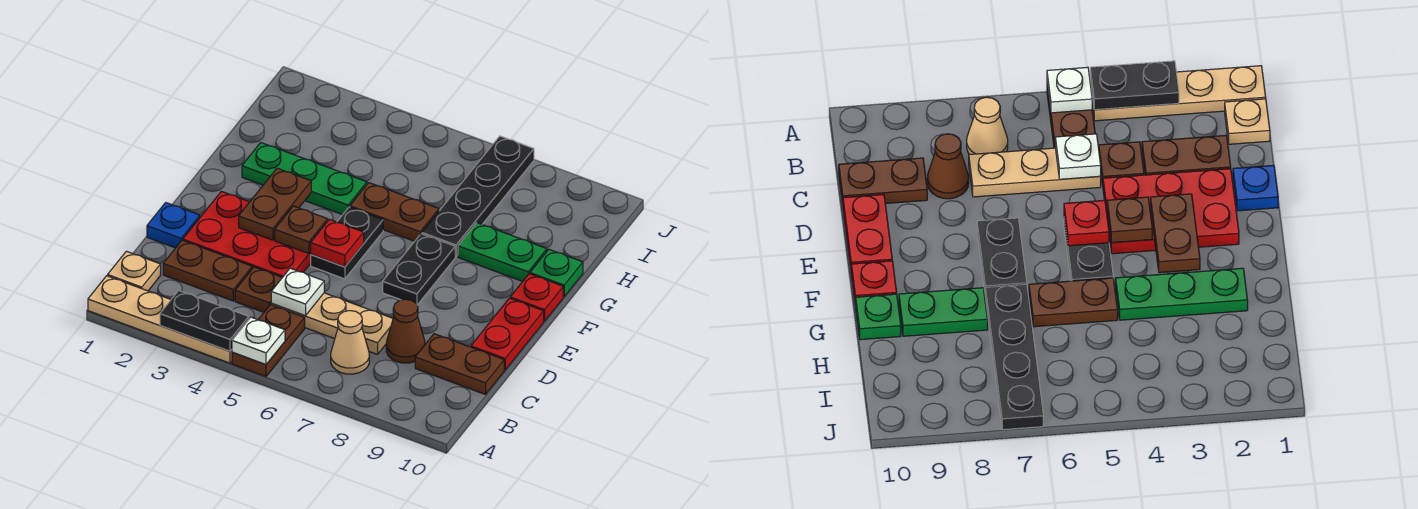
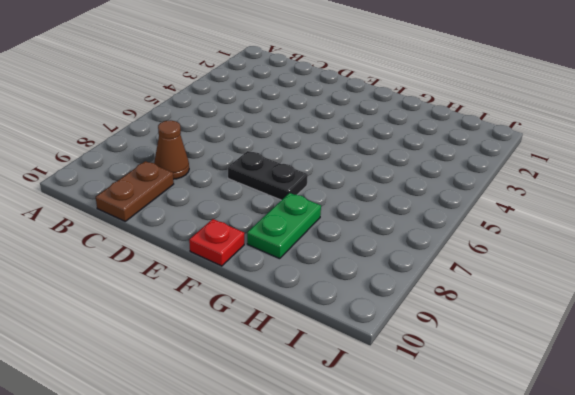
none -> tan 1x4 plate [88,276,232,363]
none -> brown 1x2 plate [232,305,305,377]
none -> tan 1x1 plate [108,251,161,291]

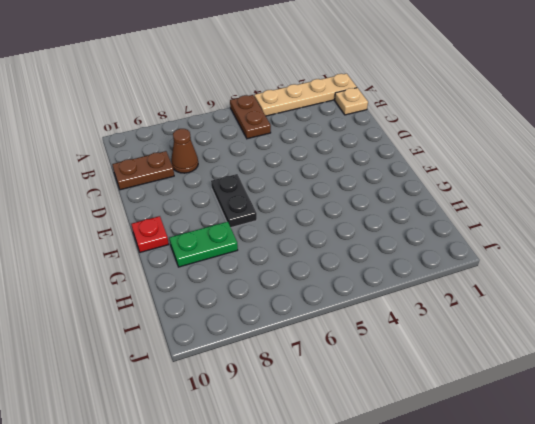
none -> tan 1x1 cone [331,311,369,374]
none -> brown 1x2 plate [163,240,252,301]
none -> brown 1x1 plate [235,267,282,312]

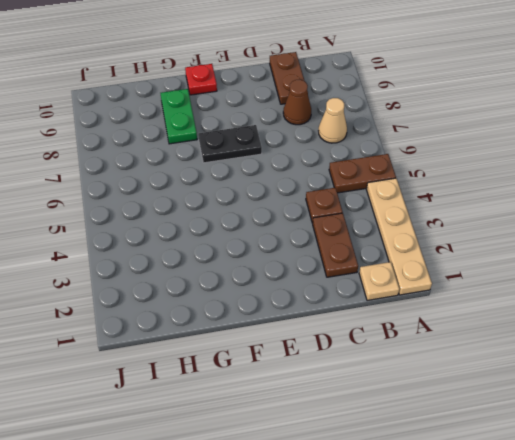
none -> tan 1x3 plate [271,293,393,354]
none -> blue 1x1 plate [147,203,200,248]
none -> red 2x3 plate [183,191,311,277]

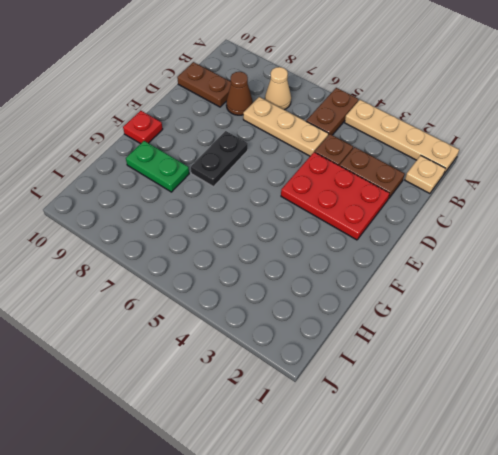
none -> blue 1x1 plate [147,203,200,248]
none -> red 1x2 plate [471,298,544,370]
none -> black 1x2 plate [311,207,383,279]

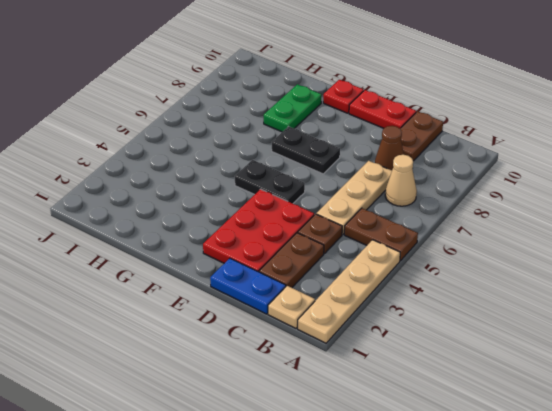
blue 1x2 plate [210,258,286,314] -> blue 1x1 plate [147,203,200,248]
none -> green 1x3 plate [242,143,367,215]
none -> brown 1x2 plate [350,183,439,241]
none -> black 1x4 plate [422,136,534,257]

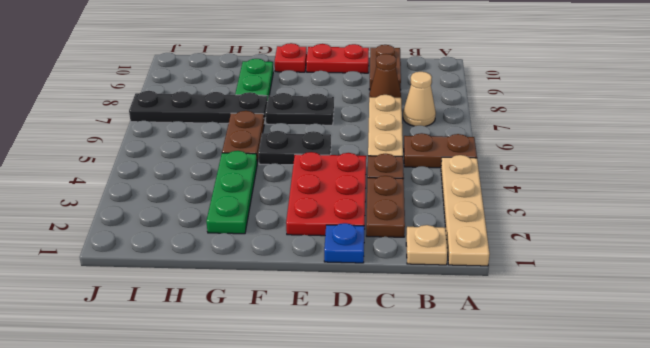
none -> green 1x1 plate [530,250,583,297]
none -> black 1x2 plate [160,291,249,351]
none -> white 1x1 plate [232,317,285,365]

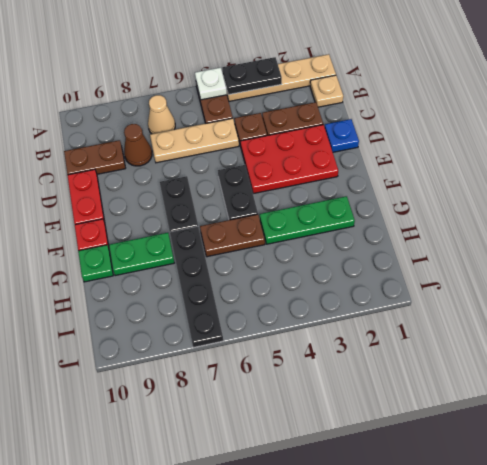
none -> white 1x1 plate [271,268,324,316]
none -> brown 1x2 plate [239,168,311,240]
none -> brown 1x1 plate [275,206,328,253]

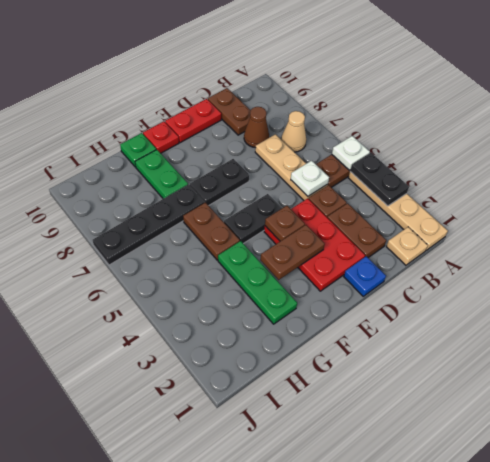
none -> red 1x1 plate [311,219,364,267]

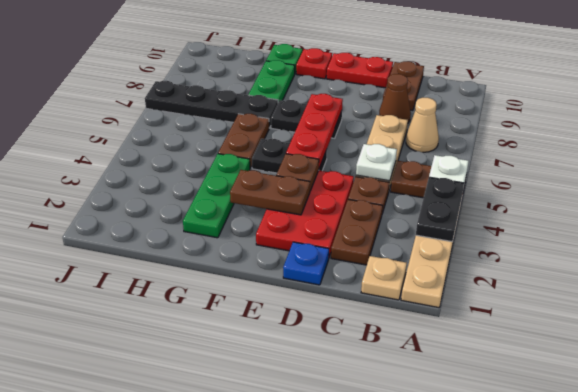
red 1x3 plate [286,94,343,168] -> red 1x1 plate [311,219,364,267]

